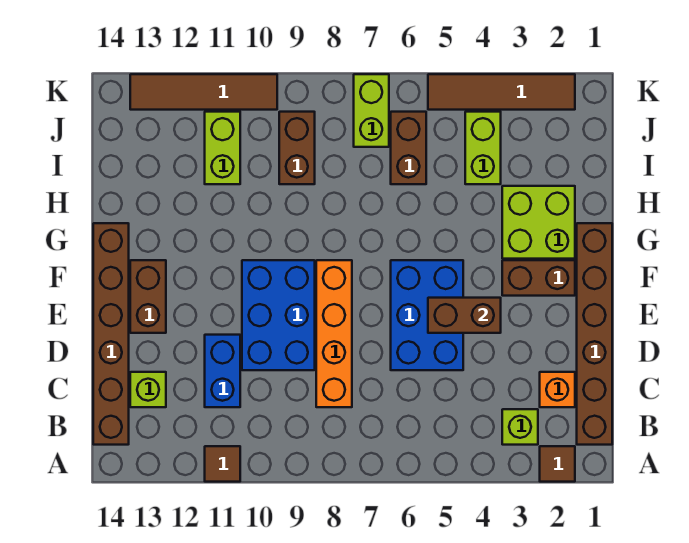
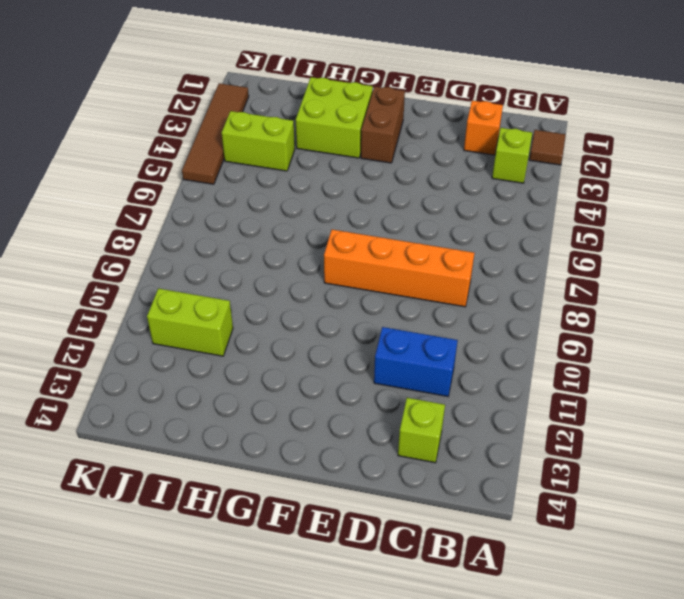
none -> brown 1x1 tile [205,446,240,482]
none -> brown 1x6 brick [577,223,612,445]
none -> brown 1x6 brick [93,223,129,445]

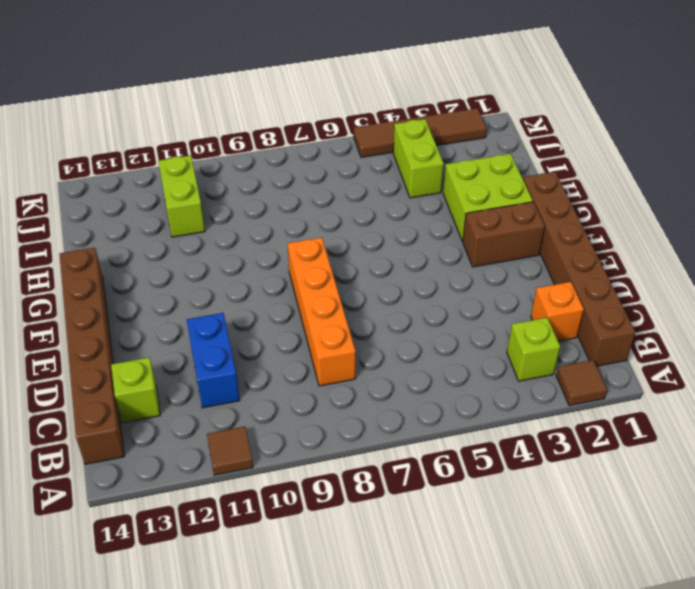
none -> blue 2x3 brick [391,260,463,370]
none -> blue 2x3 brick [242,260,315,370]
none -> brown 1x2 brick [130,260,166,333]

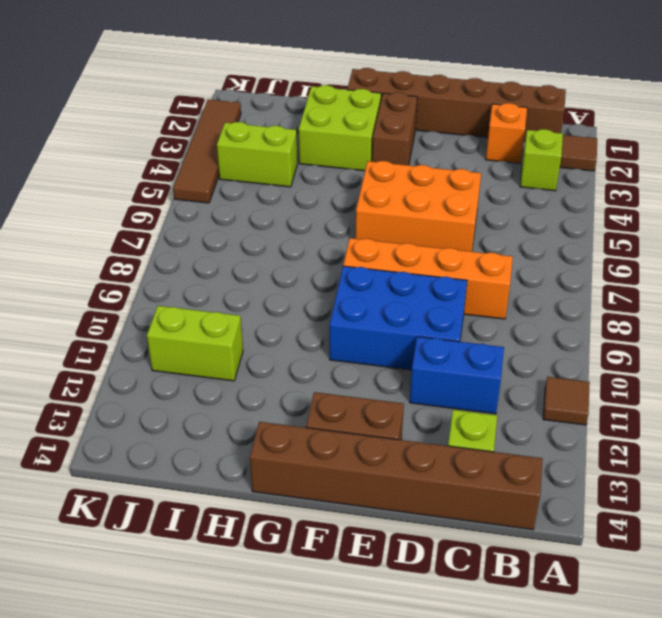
orange 2x3 brick [355,161,481,252] -> blue 2x3 brick [391,260,463,370]
none -> brown 1x2 brick [391,112,426,184]
none -> brown 1x2 brick [279,112,315,184]
none -> lime 1x2 brick [354,74,389,147]

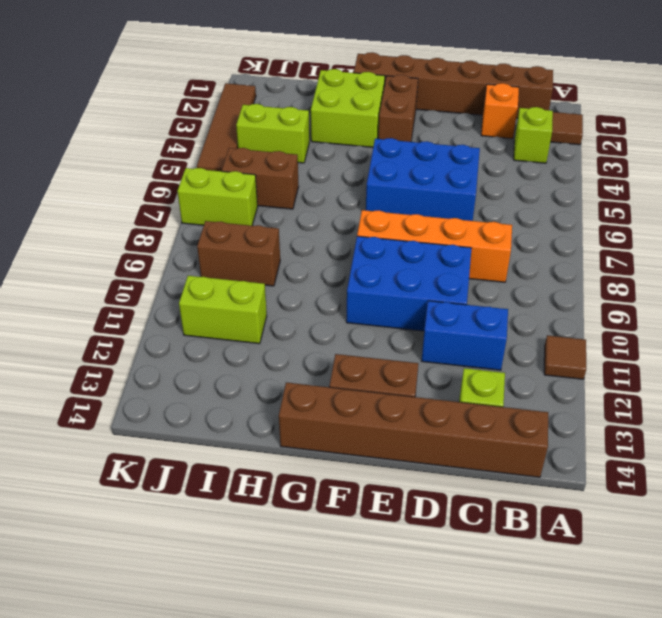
none -> brown 1x4 tile [130,74,277,110]
none -> brown 1x2 brick [428,298,501,333]

